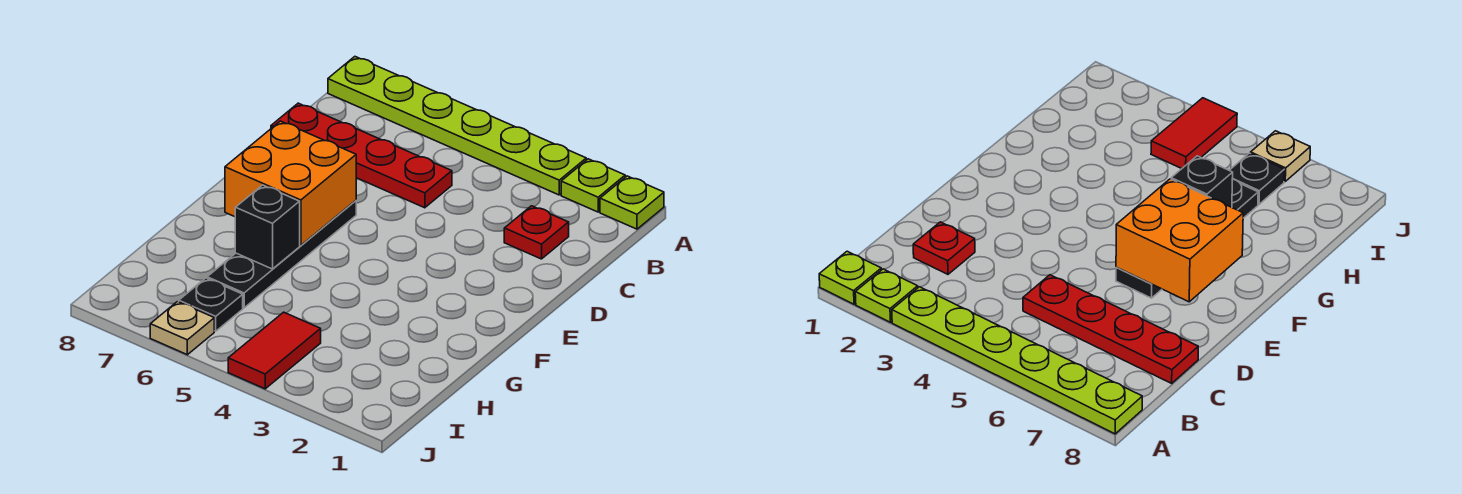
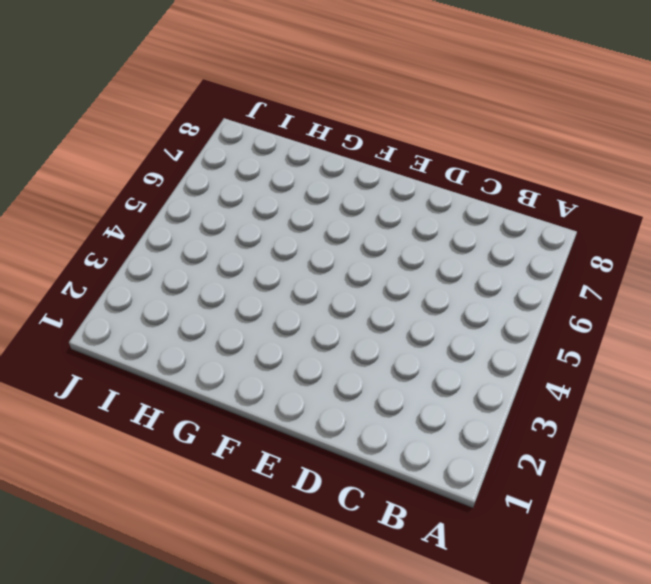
none -> lime 1x1 plate [600,176,664,229]
none -> lime 1x1 plate [561,159,625,212]

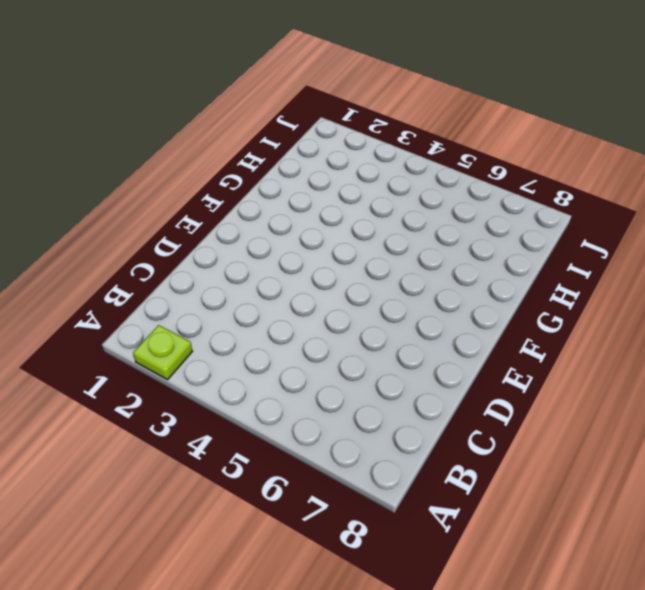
none -> lime 1x1 plate [600,176,664,229]
none -> lime 1x6 plate [328,57,586,195]

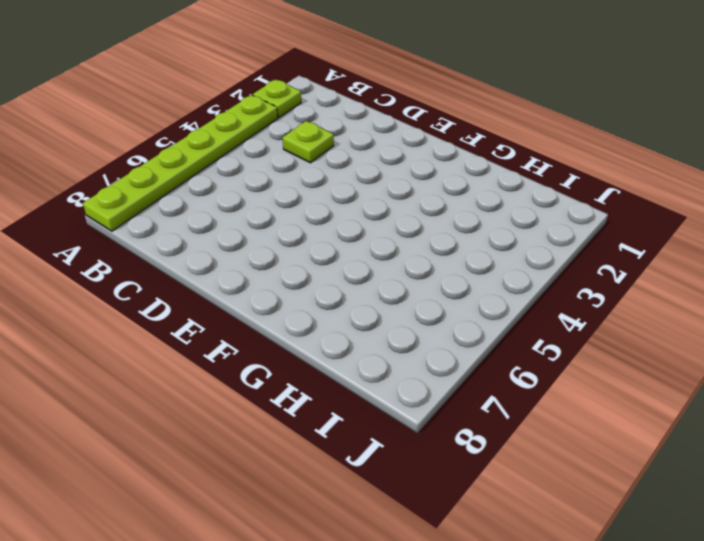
lime 1x1 plate [283,121,334,163] -> lime 1x1 plate moved to [600,176,664,229]
none -> red 1x1 plate [504,206,569,259]
none -> red 1x4 plate [271,103,452,208]

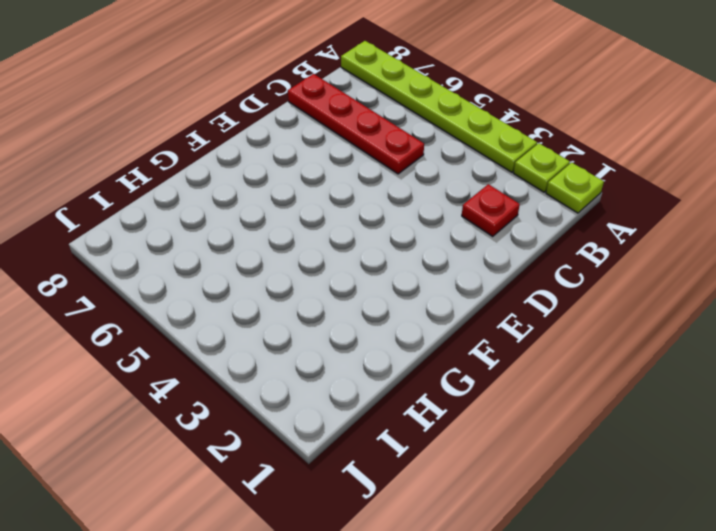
none -> black 1x4 plate [207,201,356,308]
none -> red 1x2 tile [228,312,321,389]

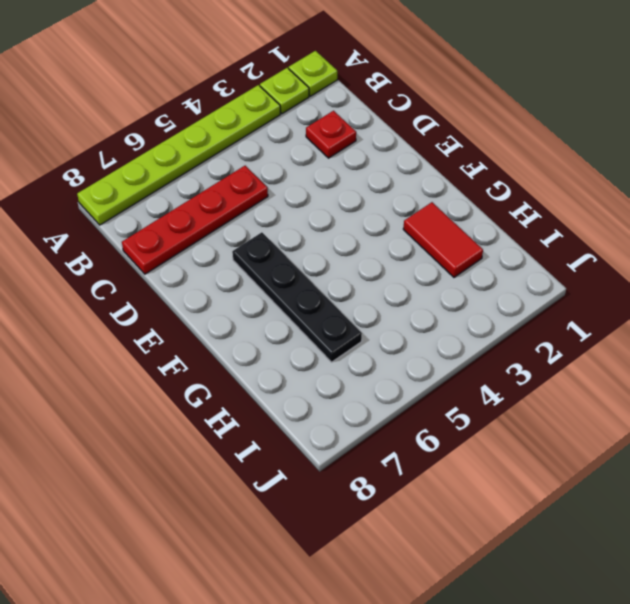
red 1x2 tile [403,202,483,277] -> red 1x2 tile moved to [228,312,321,389]
none -> black 1x1 plate [179,278,243,331]
none -> tan 1x1 plate [150,302,214,355]

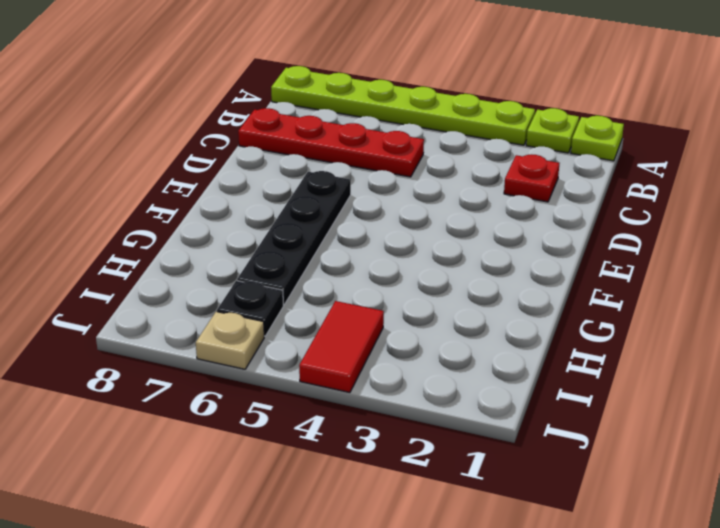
none -> orange 2x2 brick [225,121,356,246]
none -> black 1x1 brick [235,185,300,269]

